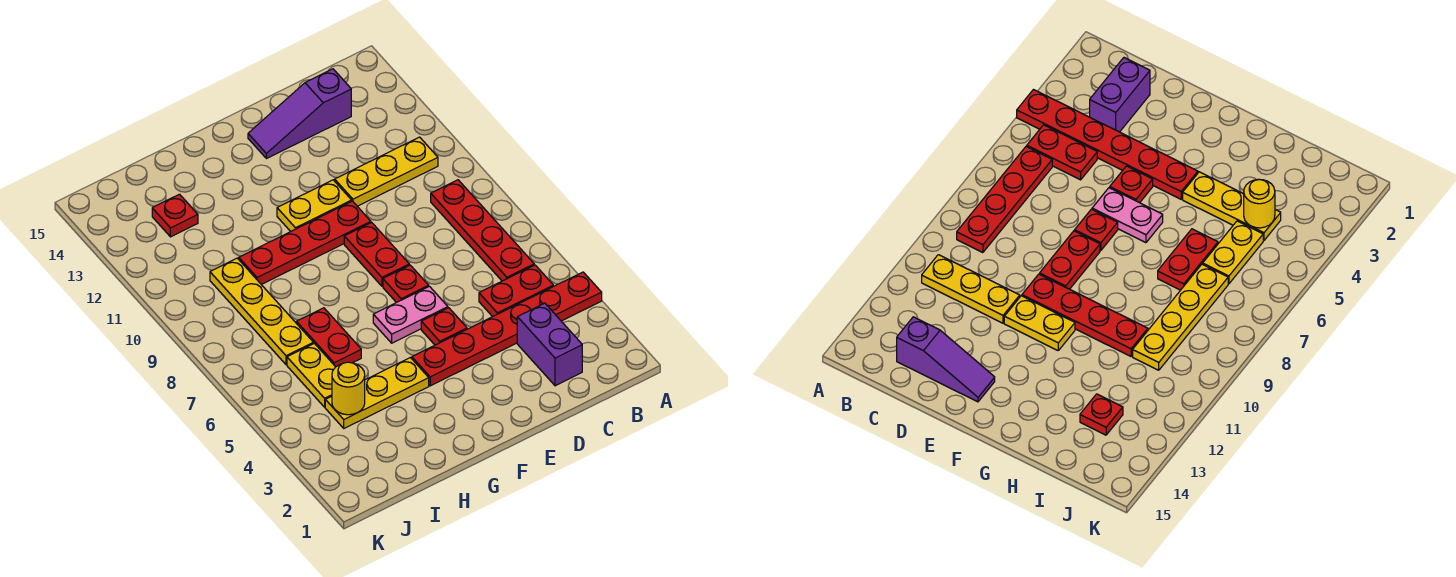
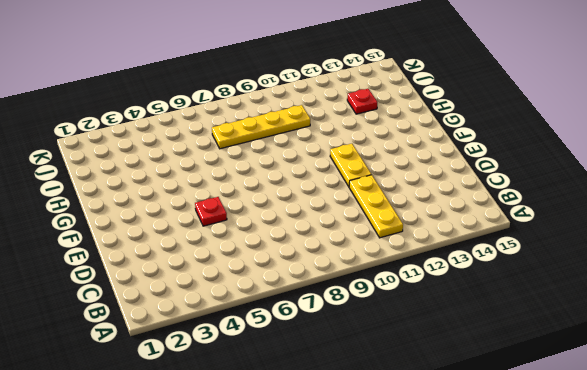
none -> red 1x6 plate [412,272,602,386]
none -> red 1x2 plate [479,265,553,317]
none -> red 1x4 plate [431,180,534,281]

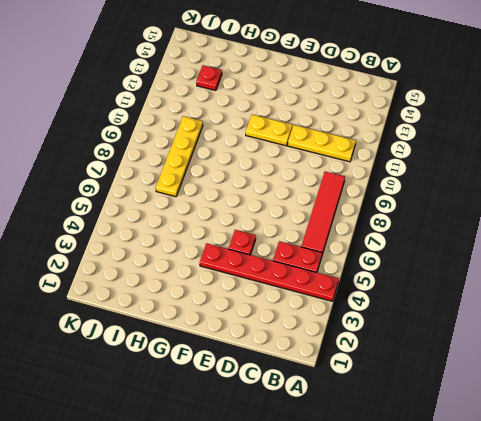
red 1x4 tile [301,172,345,254] -> red 1x4 plate [431,180,534,281]
none -> purple 1x2 brick [517,303,582,386]
none -> purple 1x3 slope [248,69,351,159]
none -> pink 1x2 plate [373,286,448,343]

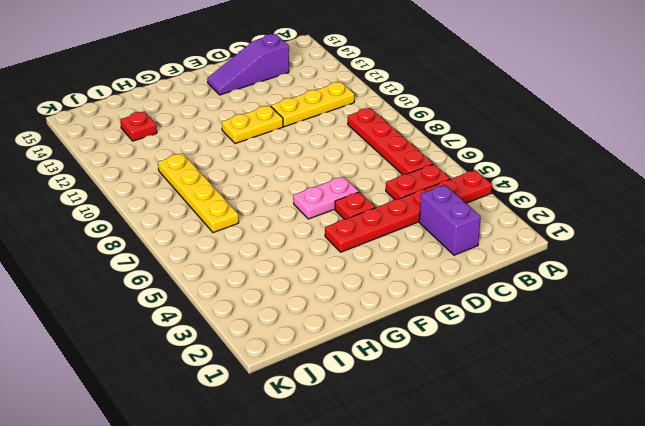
none -> red 1x1 plate [383,265,429,303]
none -> red 1x2 plate [344,223,409,286]
none -> red 1x4 plate [239,201,371,285]

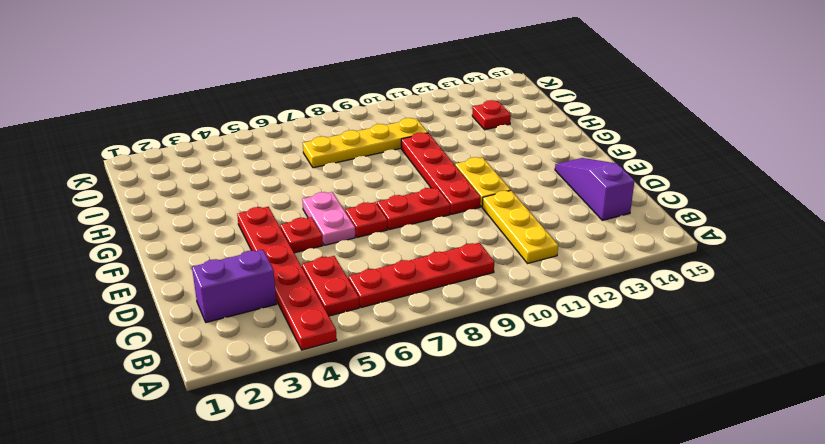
none -> yellow 1x3 plate [325,358,429,428]
none -> red 1x2 plate [296,308,361,367]
none -> yellow 1x2 plate [287,343,335,407]

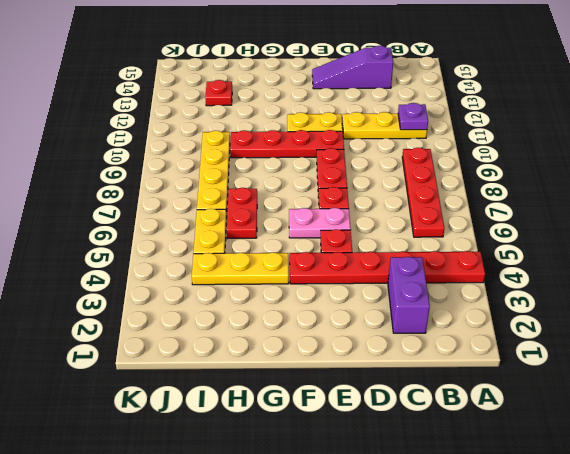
purple 1x1 plate [398,103,428,130] -> none
none -> red 1x2 plate [479,265,553,317]
none -> yellow 1x1 round brick [332,362,365,415]

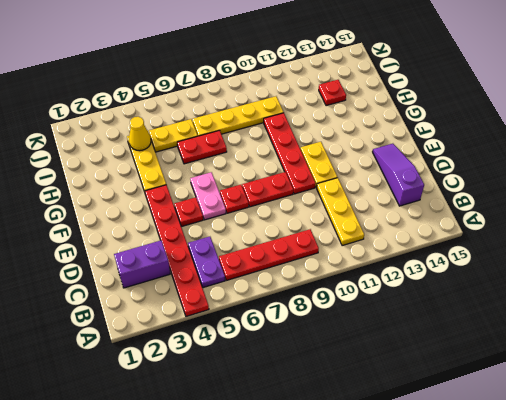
purple 1x2 plate [188,237,225,288] -> red 1x2 plate [479,265,553,317]
yellow 1x1 cone [129,117,151,151] -> yellow 1x1 round brick [332,362,365,415]

